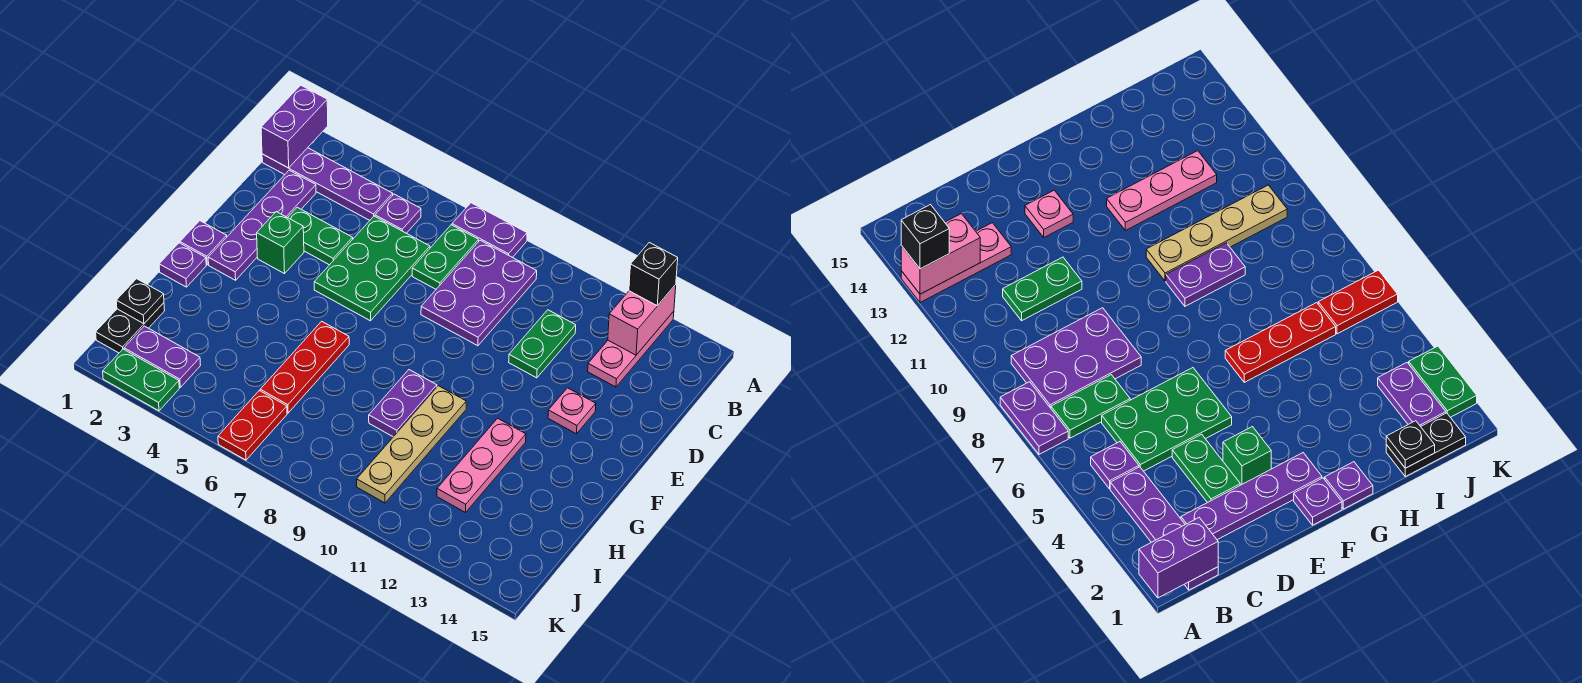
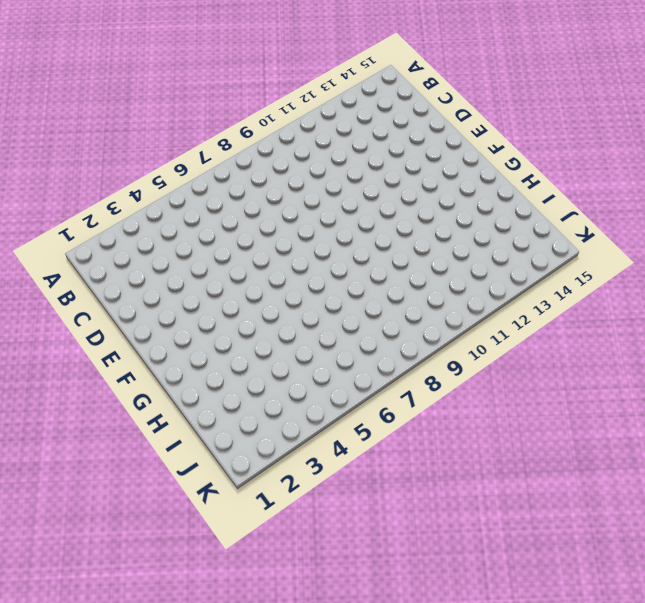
none -> purple 1x2 plate [452,203,527,258]
none -> pink 1x3 plate [588,311,674,387]
none -> purple 1x4 plate [262,148,393,220]

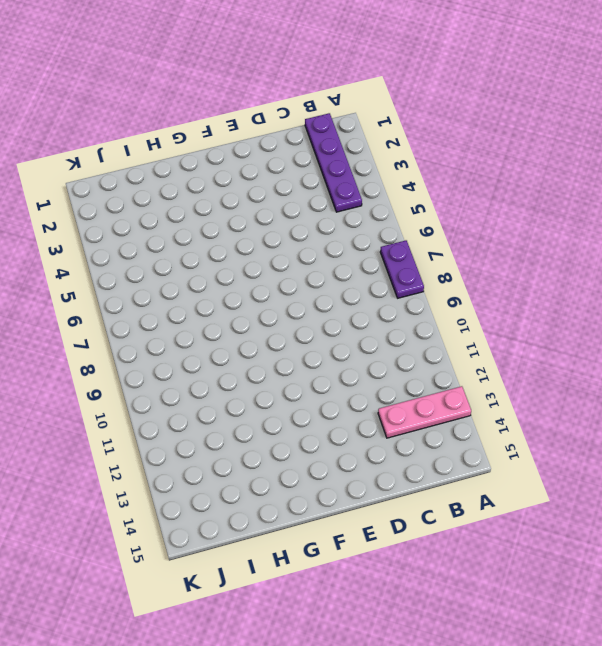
none -> purple 1x1 plate [375,194,421,233]
none -> green 1x2 plate [412,225,479,289]
none -> purple 2x3 plate [421,240,537,346]

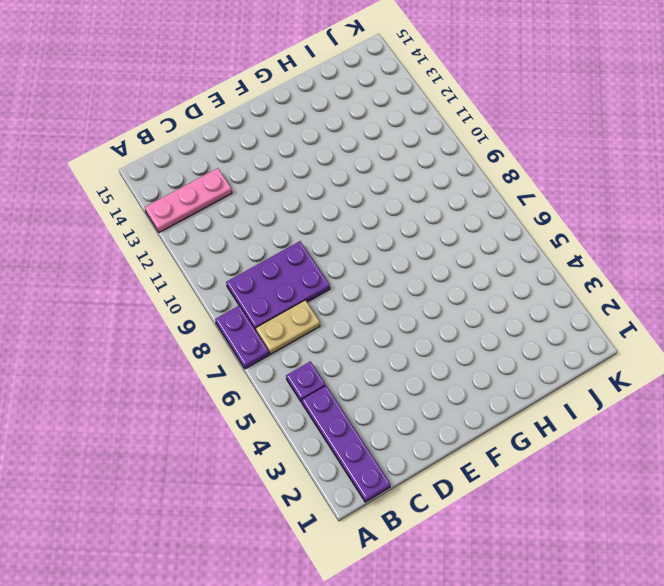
tan 1x2 plate [256,300,320,354] -> green 1x2 plate [412,225,479,289]
none -> purple 1x4 plate [208,170,316,280]
none -> green 2x3 plate [314,216,430,321]
none -> green 1x2 plate [509,310,576,378]

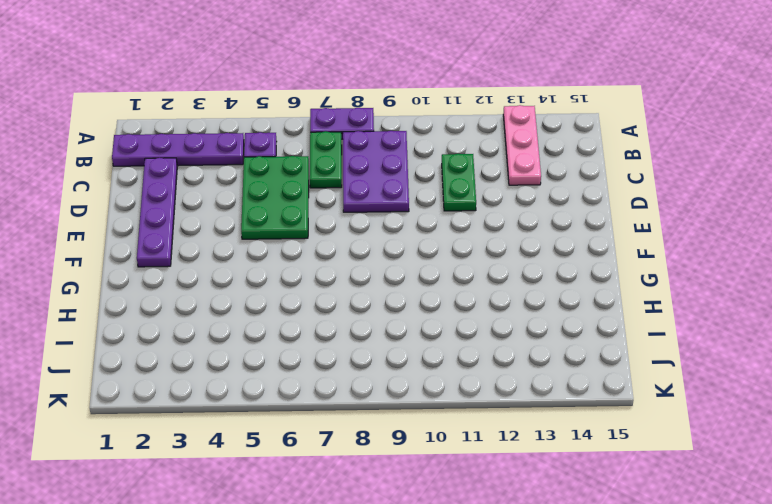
none -> green 1x2 plate [288,207,353,265]
none -> green 1x1 brick [257,212,304,274]
none -> pink 1x1 plate [548,388,596,434]

